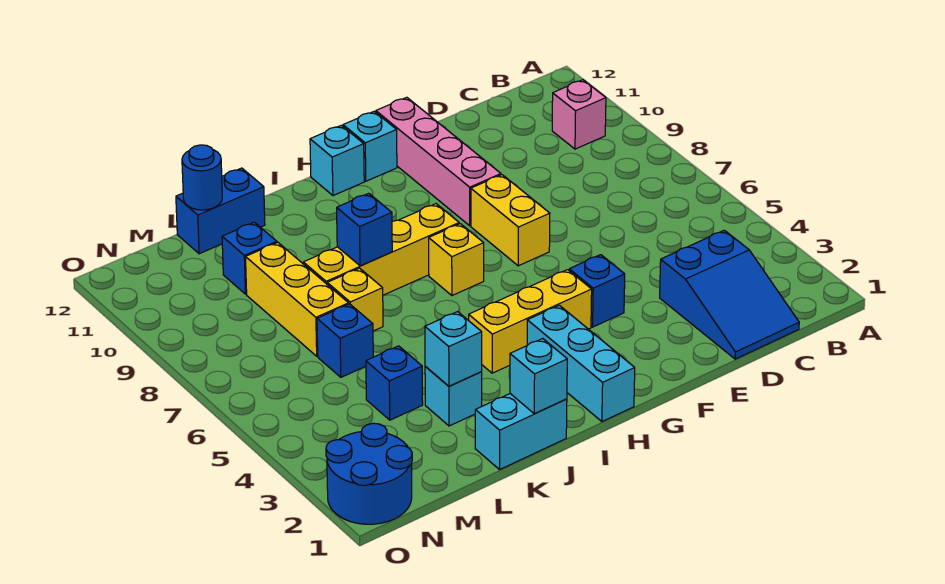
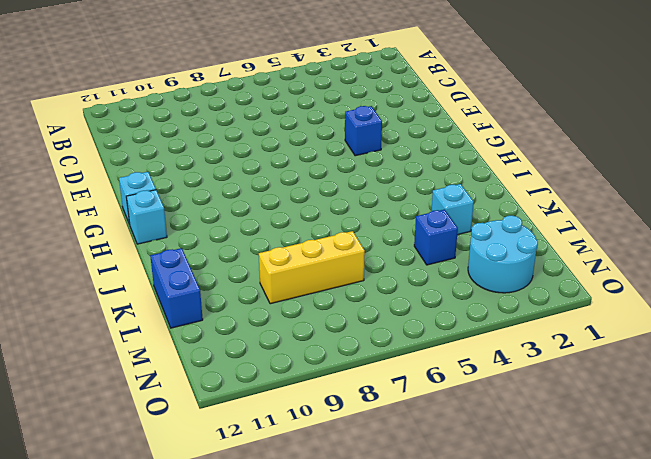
cyan 2x2 round brick [468,216,538,293] -> blue 2x2 round brick [326,423,412,524]
none -> pink 1x1 brick [552,80,606,149]
none -> blue 2x3 slope [660,230,799,359]
none -> yellow 1x2 brick [471,175,550,266]

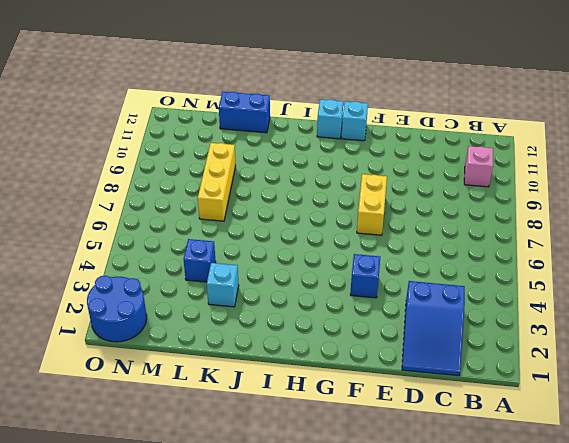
none -> pink 1x4 brick [376,97,501,226]
none -> yellow 1x3 brick [469,270,592,373]
none -> cyan 1x3 brick [527,305,635,422]

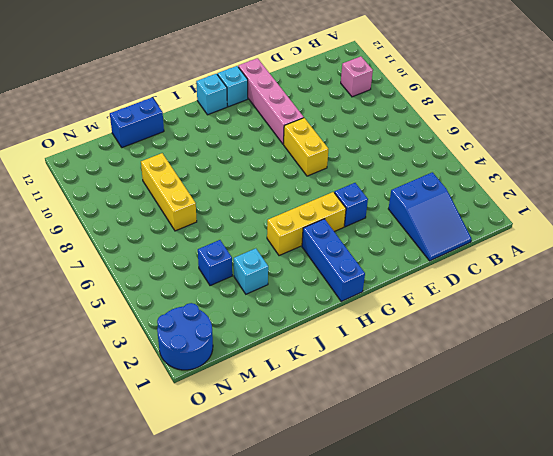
blue 1x3 brick [302,219,365,301] -> cyan 1x3 brick [527,305,635,422]
none -> yellow 1x1 brick [429,224,484,296]
none -> yellow 1x4 brick [303,204,459,295]
none -> cyan 1x2 brick [475,394,567,469]

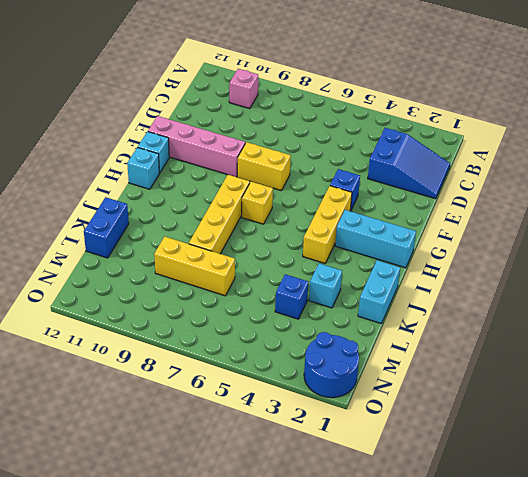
none -> yellow 1x1 brick [327,268,383,331]
none -> blue 1x1 brick [317,304,373,377]
none -> blue 1x1 brick [222,222,277,294]

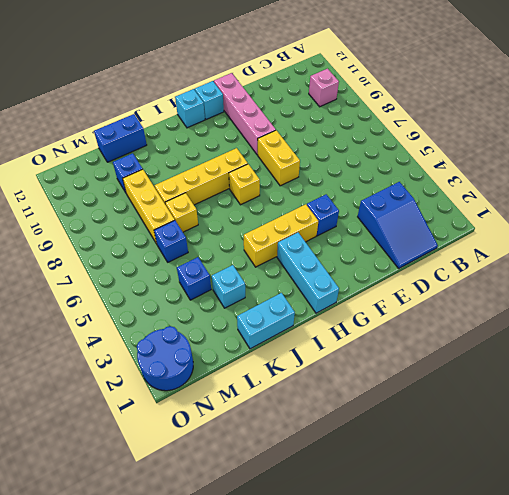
none -> cyan 1x1 brick [510,339,567,414]
none -> blue 1x1 brick [337,193,392,266]
none -> cyan 1x1 brick [425,312,482,386]

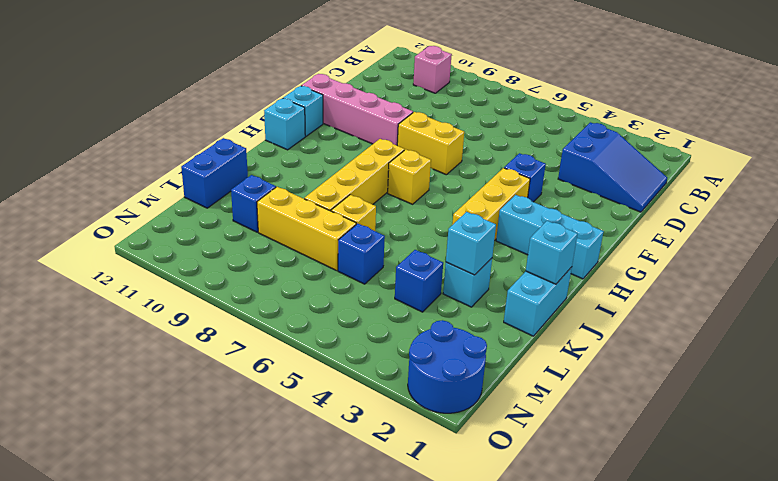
none -> blue 1x1 brick [337,193,392,266]
none -> blue 1x1 round brick [182,145,222,210]

